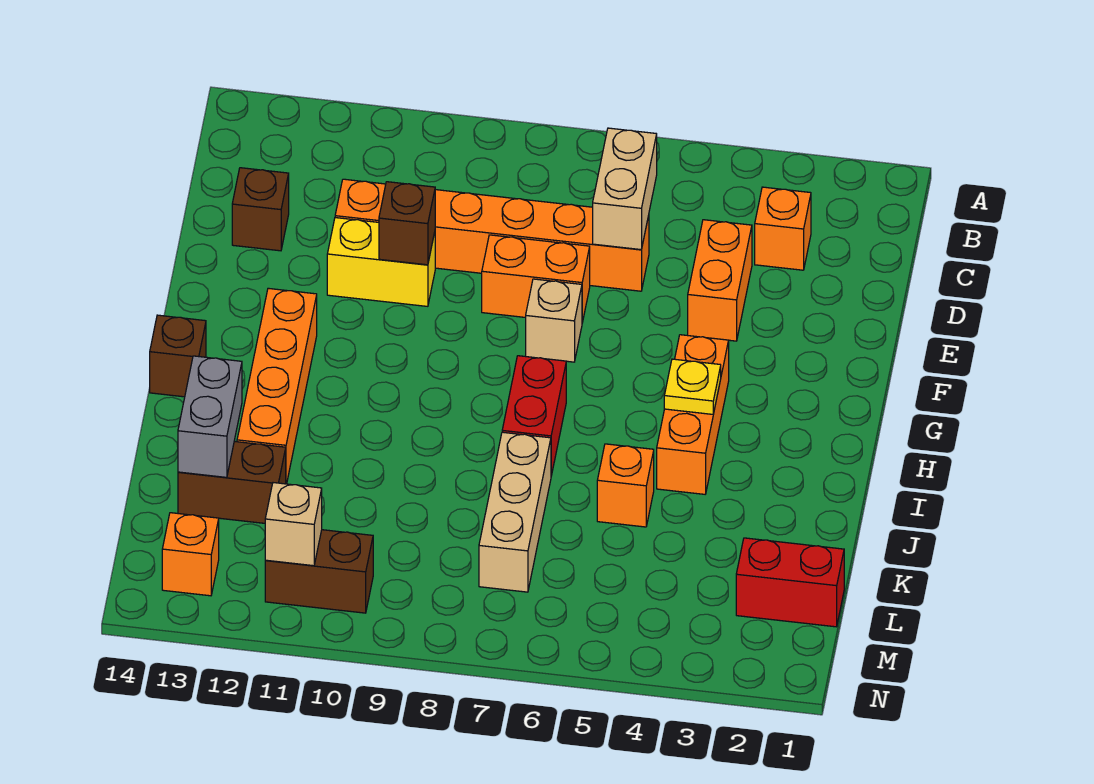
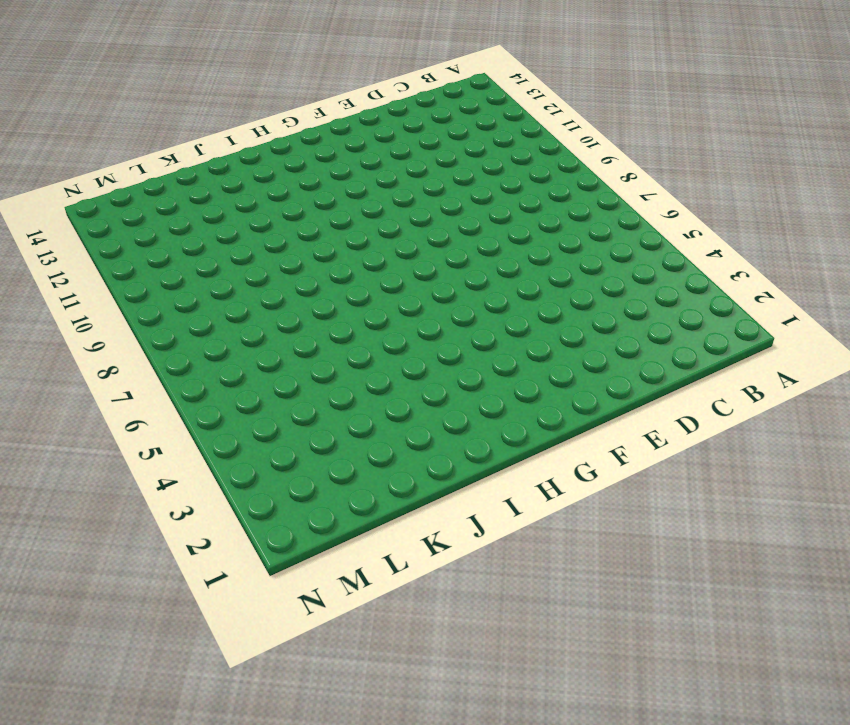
none -> orange 1x1 brick [755,187,811,270]
none -> orange 1x2 brick [688,220,752,341]
none -> orange 1x6 brick [335,179,649,291]

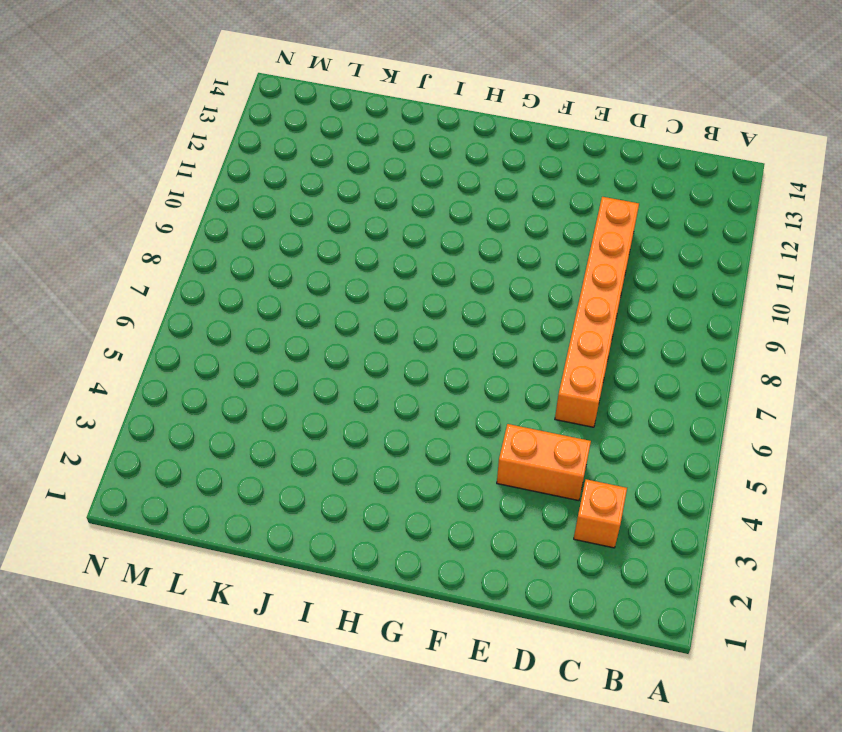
none -> brown 1x1 brick [232,168,289,251]
none -> orange 1x2 brick [482,235,590,323]
none -> yellow 1x2 brick [327,218,435,306]

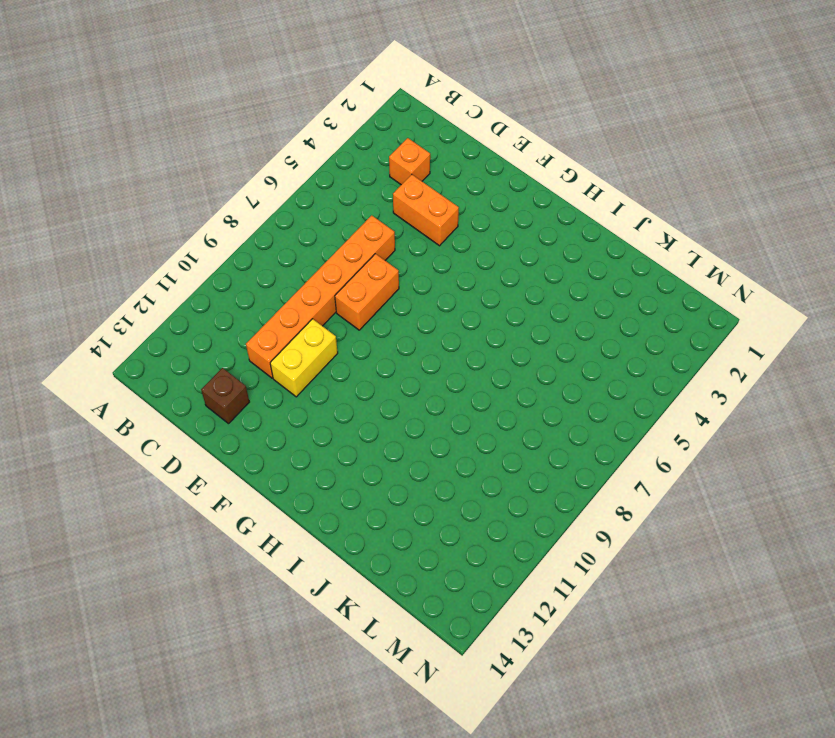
none -> tan 1x1 brick [526,279,582,362]
none -> orange 1x3 brick [657,335,729,494]
none -> orange 1x4 brick [237,288,317,484]

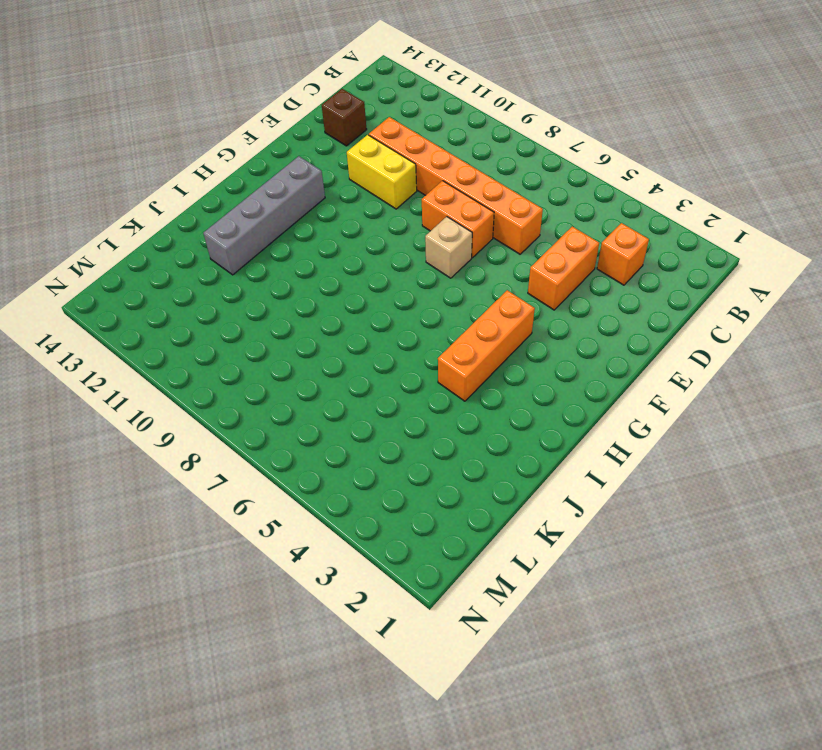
grey 1x4 brick [203,156,325,275] -> orange 1x4 brick [237,288,317,484]
none -> red 1x2 brick [502,356,566,476]
none -> brown 1x1 brick [150,315,206,397]
none -> orange 1x1 brick [597,444,654,527]

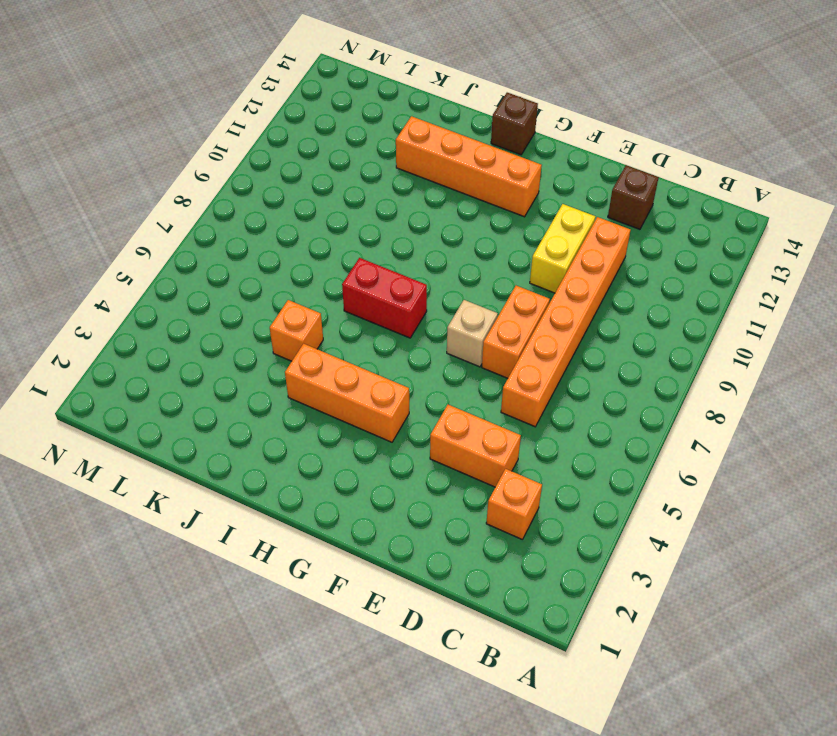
none -> tan 1x3 brick [479,432,551,592]
none -> brown 1x2 brick [178,441,286,523]
none -> red 1x2 brick [736,538,844,627]

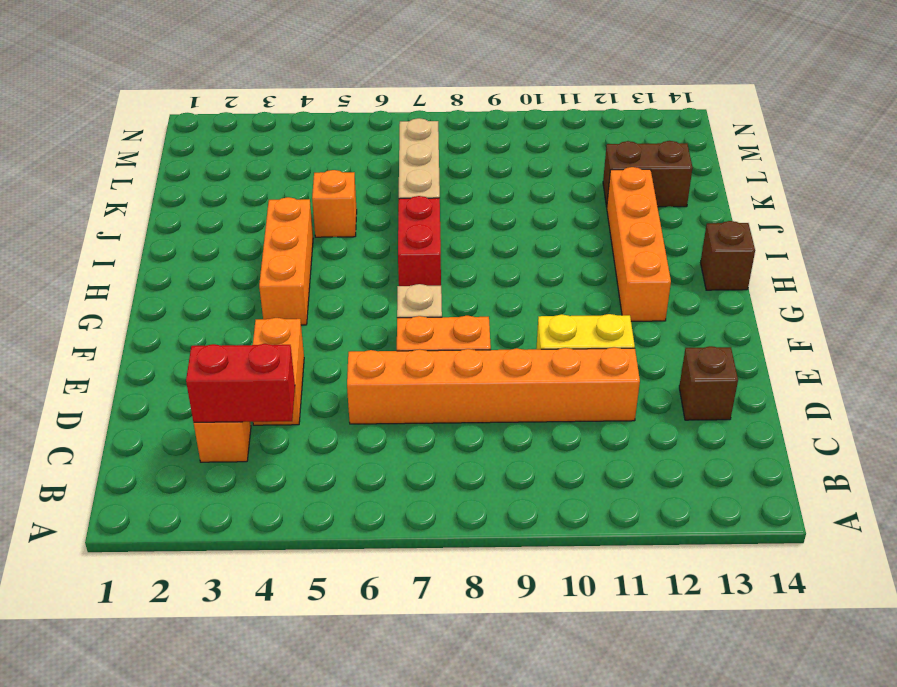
red 1x2 brick [186,344,295,422] -> red 1x2 brick moved to [736,538,844,627]
none -> brown 1x2 brick [265,530,373,613]
none -> orange 1x1 brick [162,513,219,596]
none -> tan 1x2 brick [593,128,657,250]

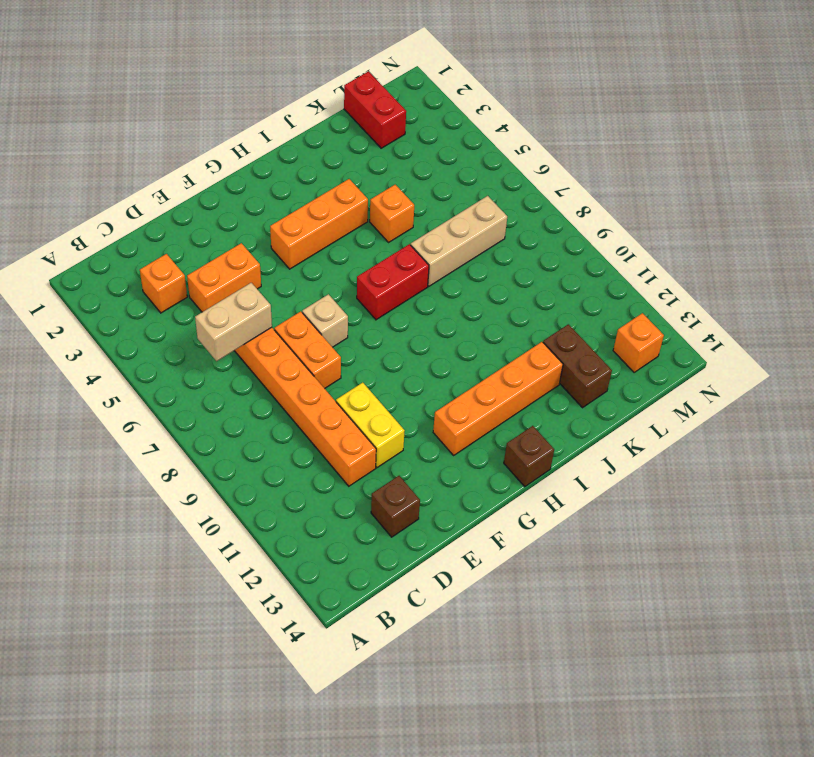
none -> brown 1x2 brick [265,530,373,613]
none -> brown 1x1 brick [379,182,435,265]
none -> yellow 1x1 plate [664,359,721,414]

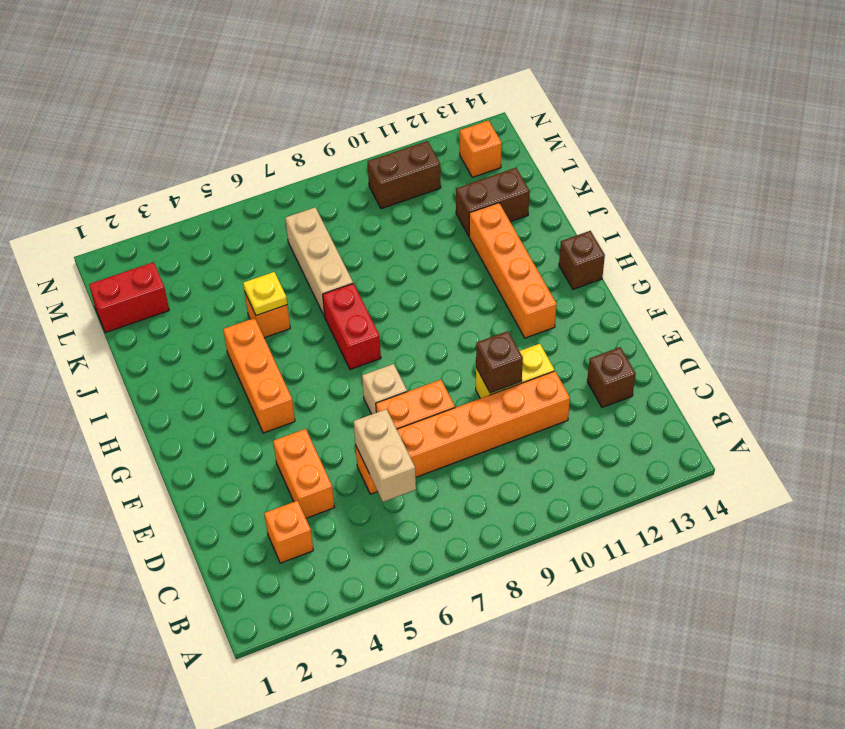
yellow 1x1 plate [243,272,287,316] -> yellow 1x1 plate moved to [664,359,721,414]
none -> grey 1x2 brick [178,356,242,477]
none -> tan 1x1 brick [265,483,322,566]

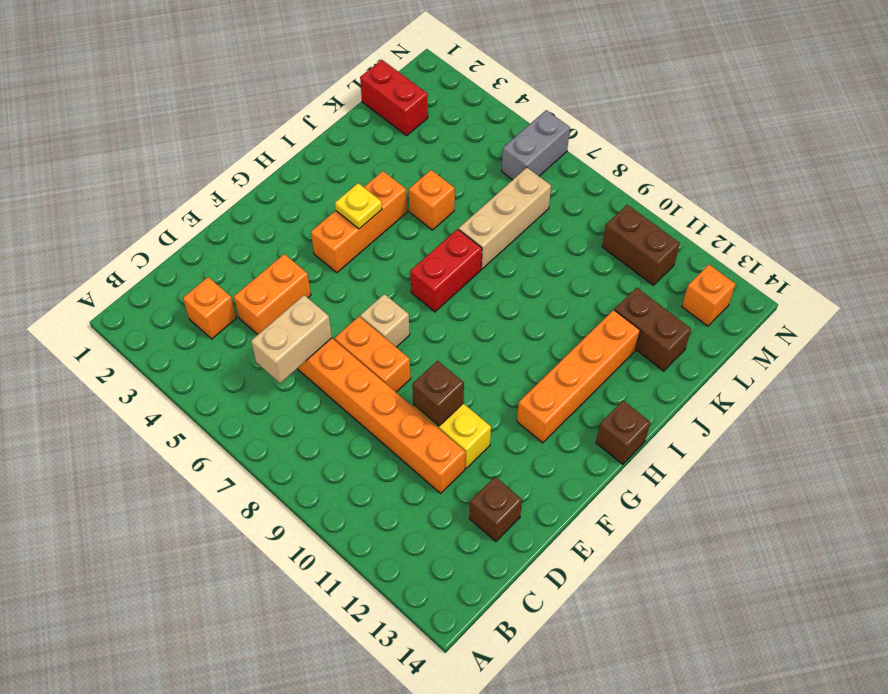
grey 1x2 brick [502,110,570,180] -> grey 1x2 brick moved to [178,356,242,477]
none -> tan 1x1 brick [265,483,322,566]

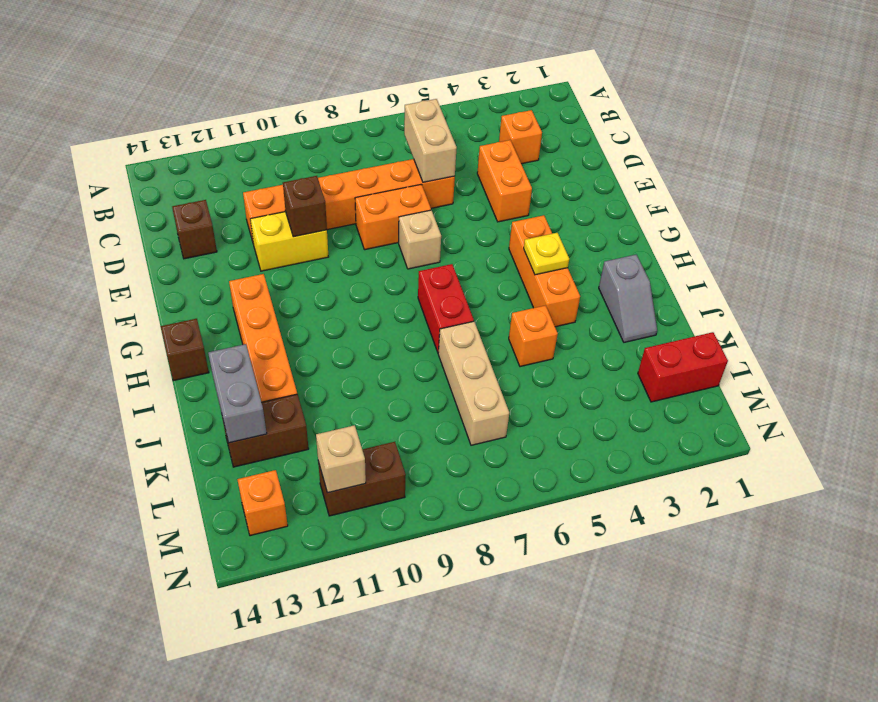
grey 1x2 slope [599,255,657,342] -> none

